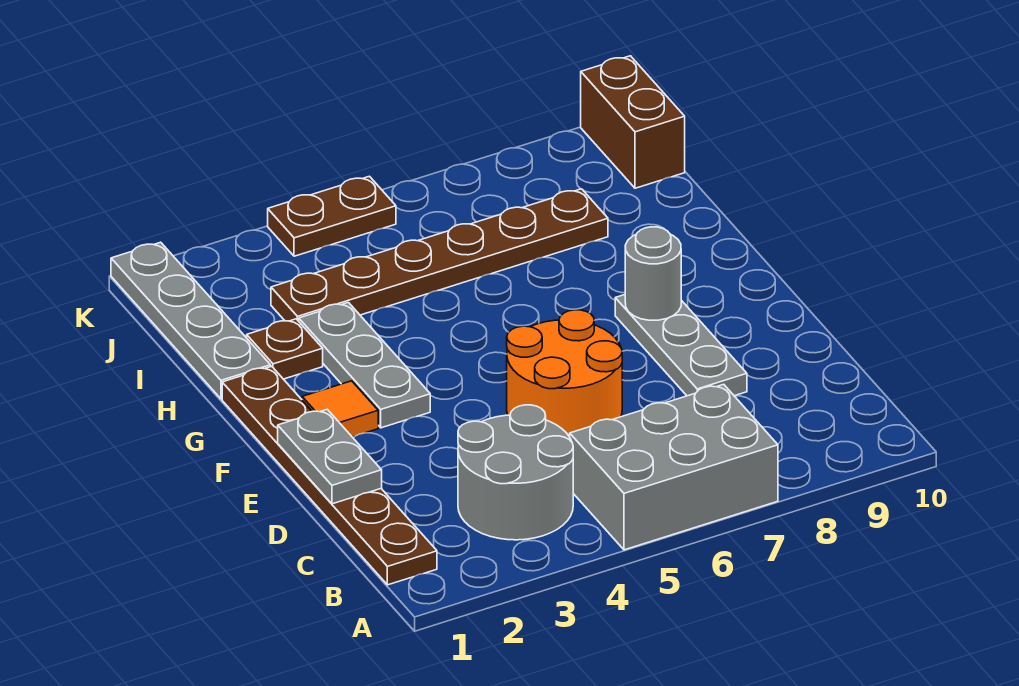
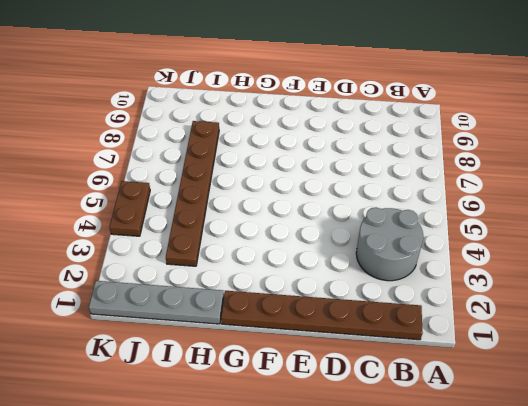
none -> grey 2x3 brick [570,384,778,550]
none -> orange 2x2 round brick [507,310,622,437]
none -> grey 1x3 plate [615,295,747,396]

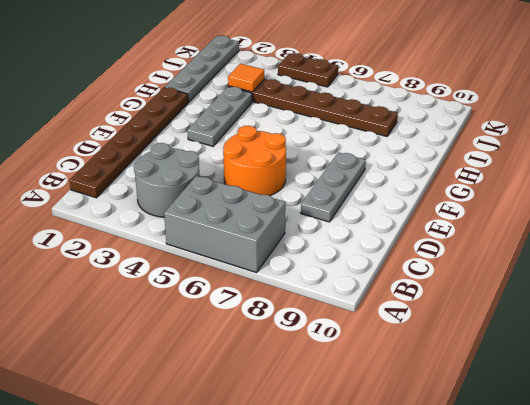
orange 1x1 tile [228,64,264,92] -> orange 1x1 tile moved to [302,381,378,437]
none -> brown 1x1 plate [247,319,323,379]
none -> brown 1x2 brick [581,56,685,188]
none -> grey 1x2 plate [278,409,382,504]

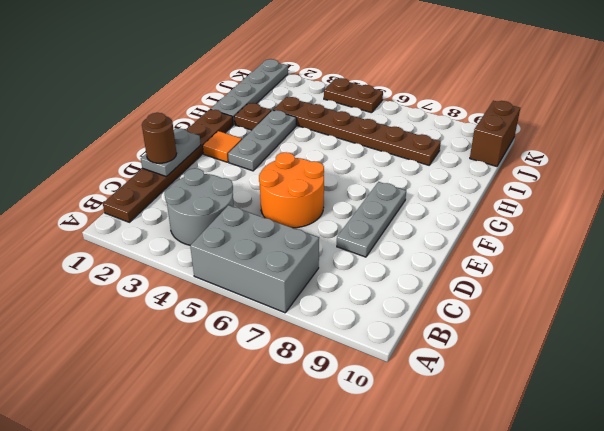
brown 1x1 round brick [142,113,177,163] -> none
none -> grey 1x1 round brick [625,227,681,320]

